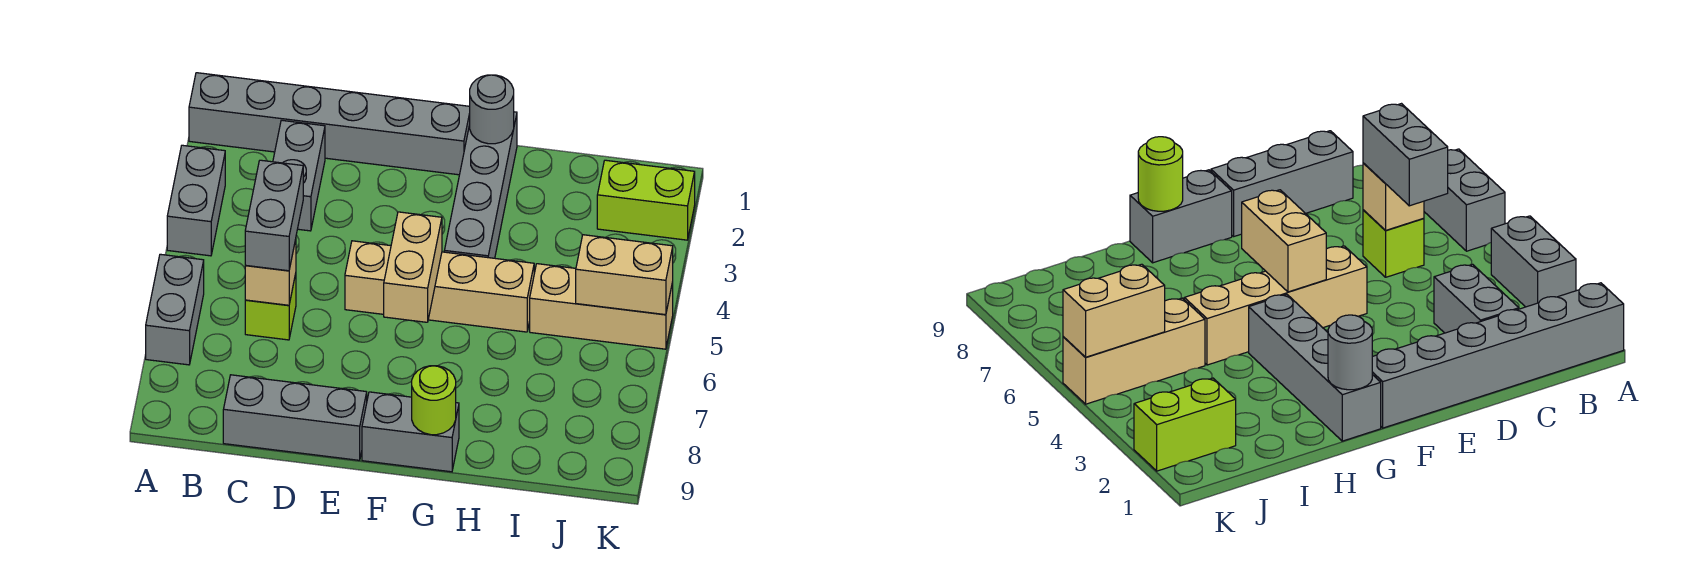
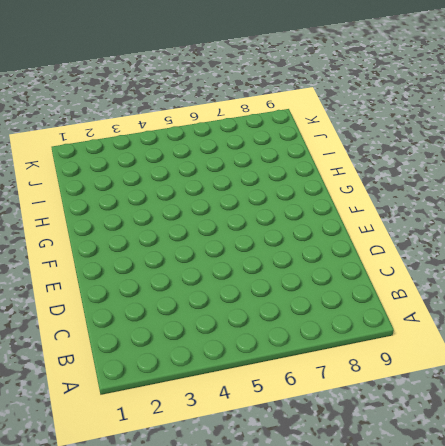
none -> grey 1x6 brick [189,73,470,175]
none -> grey 1x2 brick [167,145,225,256]
none -> grey 1x2 brick [146,254,204,365]

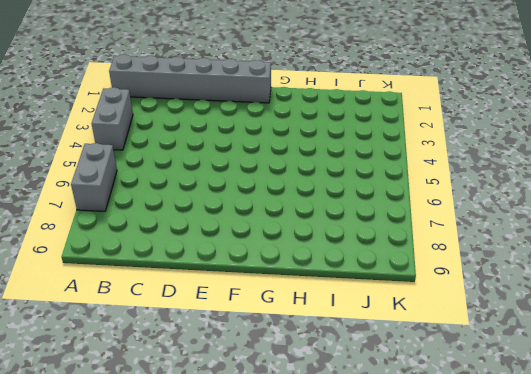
none -> grey 1x2 brick [273,120,325,231]
none -> lime 1x1 brick [245,274,296,340]
none -> grey 1x3 brick [223,375,367,460]

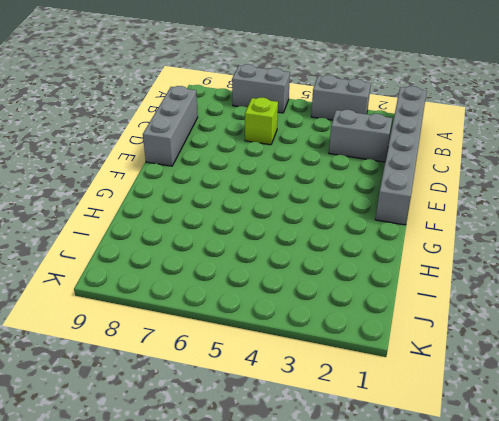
none -> tan 1x4 brick [345,241,534,332]
none -> grey 1x2 brick [362,392,459,472]
none -> grey 1x4 brick [444,112,517,258]

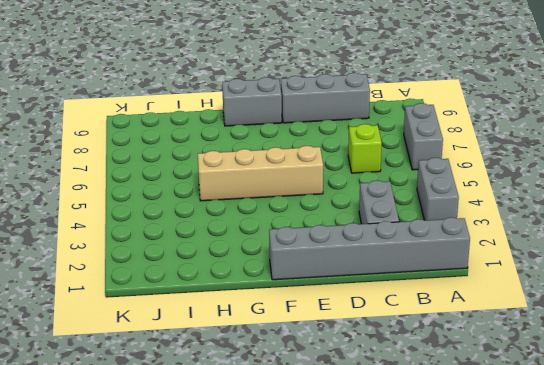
none -> grey 1x4 brick [444,112,517,258]
none -> tan 1x3 brick [530,264,673,349]
none -> lime 1x2 brick [597,160,695,240]

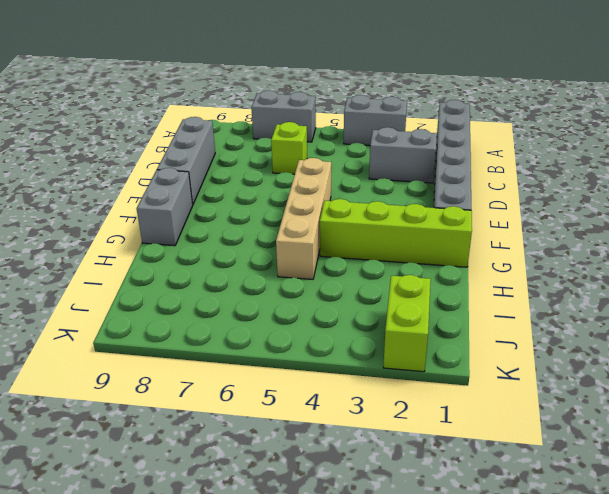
lime 1x4 brick [320,199,472,267] -> grey 1x4 brick [444,112,517,258]
none -> tan 1x3 brick [530,264,673,349]
none -> tan 1x1 brick [245,239,296,305]
none -> tan 1x2 brick [384,212,442,322]

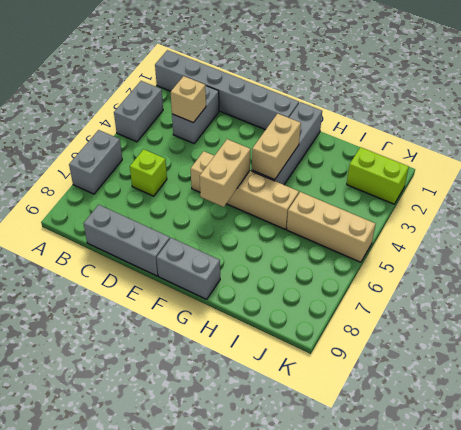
tan 1x1 brick [171,76,206,123] -> tan 1x1 brick moved to [245,239,296,305]
tan 1x2 brick [252,114,301,180] -> tan 1x2 brick turned to [576,235,673,315]
none -> grey 1x1 round brick [470,75,514,144]
none -> lime 1x1 round brick [412,366,456,435]
none -> grey 1x2 brick [245,160,303,271]

